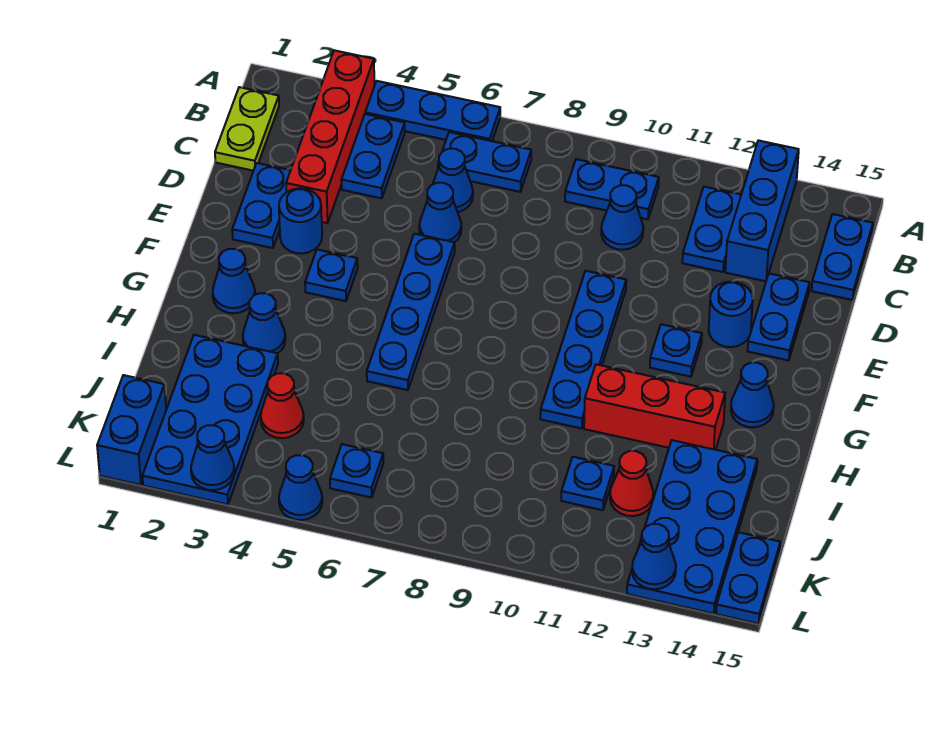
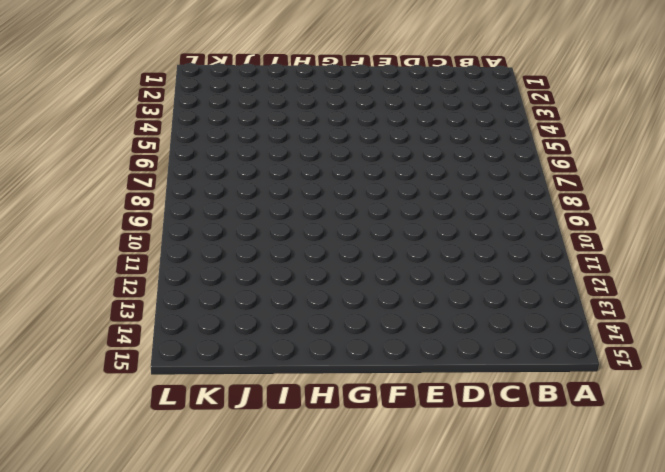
none -> red 1x4 brick [286,50,374,223]
none -> blue 1x3 plate [365,81,500,141]
none -> blue 1x3 brick [725,140,799,281]
none -> lime 1x2 plate [215,87,279,171]

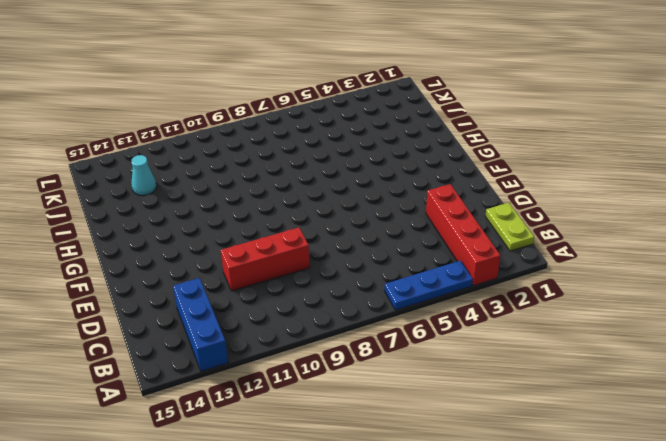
red 1x3 brick [221,227,310,291] -> red 1x3 brick moved to [584,364,725,450]
cyan 1x1 cone [131,155,157,195] -> blue 2x4 plate [627,440,757,614]
none -> blue 1x2 plate [341,114,405,198]
none -> blue 1x2 plate [438,132,531,192]
none -> blue 1x2 plate [565,159,659,219]
none -> blue 1x2 plate [682,187,741,272]

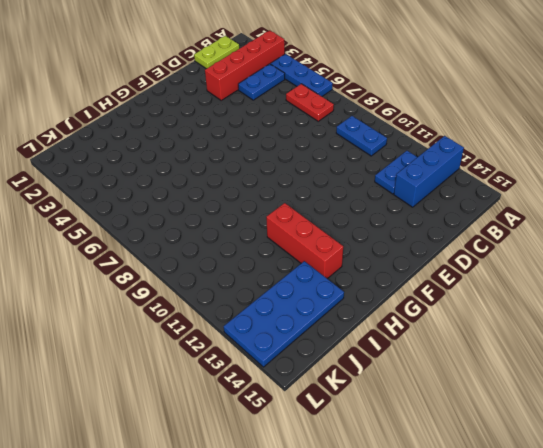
red 1x2 plate [286,84,334,121] -> blue 1x2 plate [438,132,531,192]
none -> blue 1x2 plate [812,214,873,300]
none -> blue 1x1 cone [433,149,473,212]
none -> blue 1x1 cone [601,185,643,250]
none -> blue 1x2 plate [232,163,291,248]

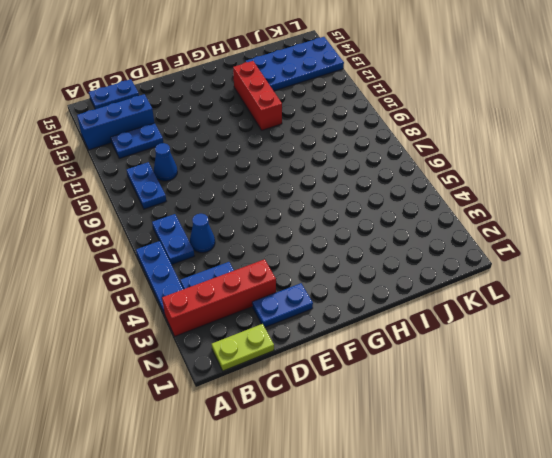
none -> blue 1x1 cone [419,183,461,242]
none -> blue 1x2 plate [748,274,810,360]
none -> blue 1x1 round brick [279,188,322,254]
none -> blue 1x4 plate [367,234,455,390]

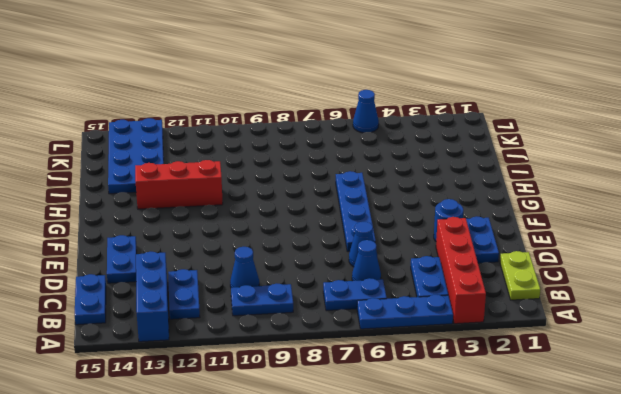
none -> blue 1x4 plate [540,271,626,428]
none -> blue 1x1 round brick [709,282,753,347]
none -> blue 1x1 plate [305,249,358,301]
none -> blue 1x1 plate [650,324,702,377]

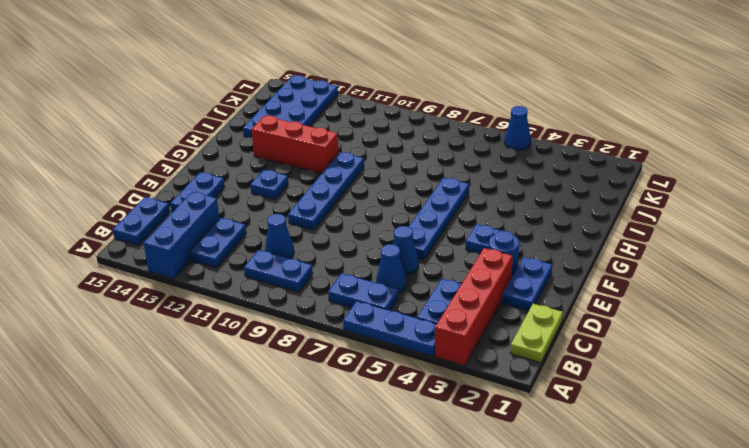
none -> blue 1x1 round brick [709,282,753,347]
none -> blue 1x1 cone [213,249,255,313]
none -> blue 1x1 cone [731,363,774,427]
none -> blue 1x1 cone [243,293,285,353]

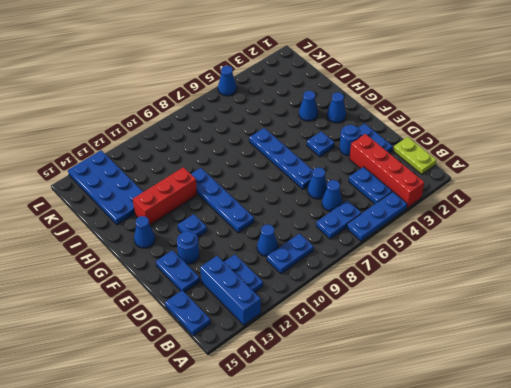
none -> blue 2x4 plate [142,335,278,504]
none -> red 1x1 cone [261,373,304,438]
none -> blue 1x1 plate [561,457,614,510]
none -> red 1x1 cone [610,451,653,516]

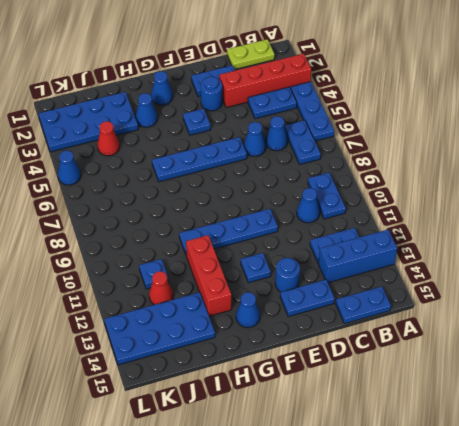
none -> blue 1x2 brick [97,375,166,485]
none -> blue 1x1 plate [330,444,383,498]
none -> blue 1x2 plate [716,532,780,624]
none -> blue 1x1 cone [191,425,235,490]

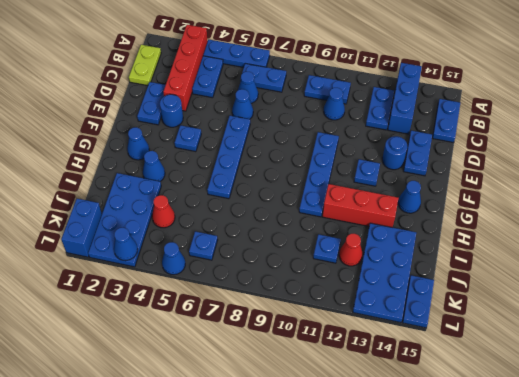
none -> blue 1x1 cone [632,524,676,589]

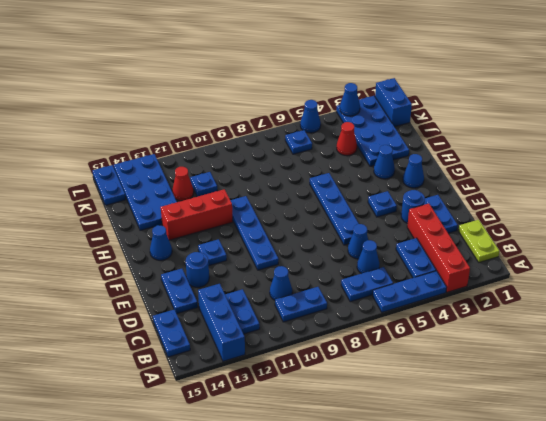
none -> blue 1x1 cone [632,524,676,589]

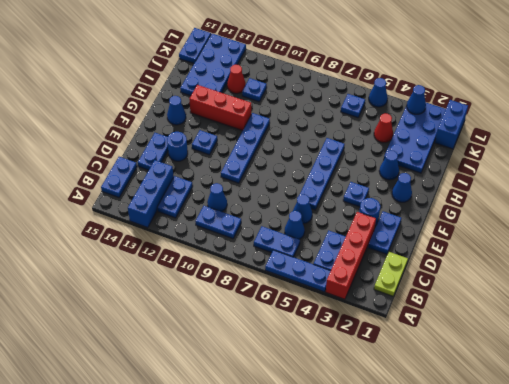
none -> blue 1x1 cone [632,524,676,589]

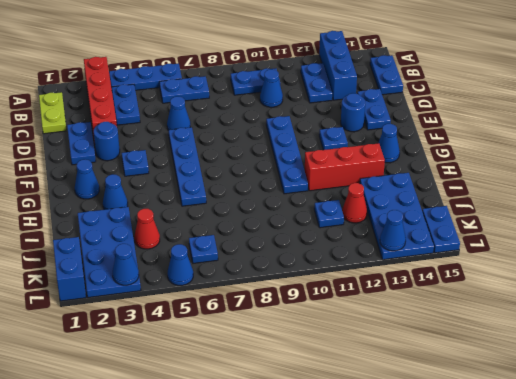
none -> blue 1x1 cone [433,149,473,212]

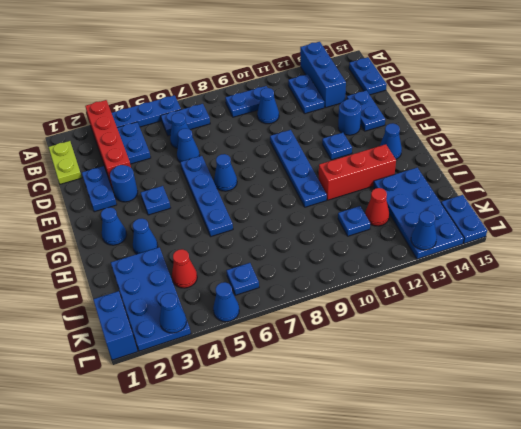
blue 1x1 cone [214,154,237,191] -> none

